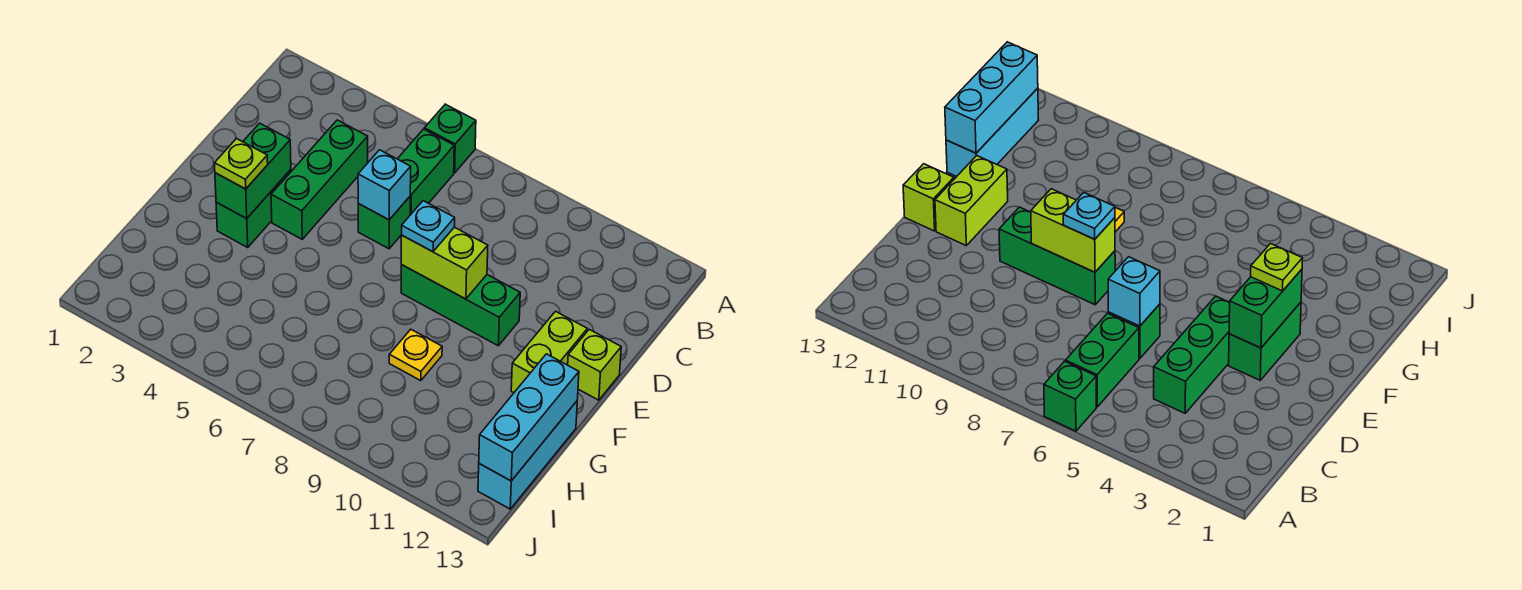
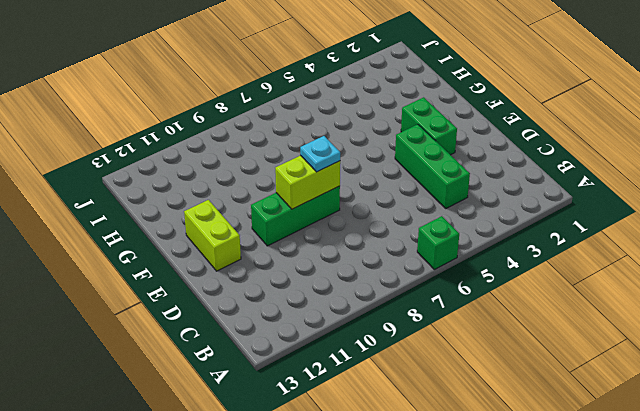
none -> green 1x2 brick [398,129,454,215]
none -> green 1x1 brick [358,197,410,249]
none -> lime 1x1 brick [568,329,621,400]

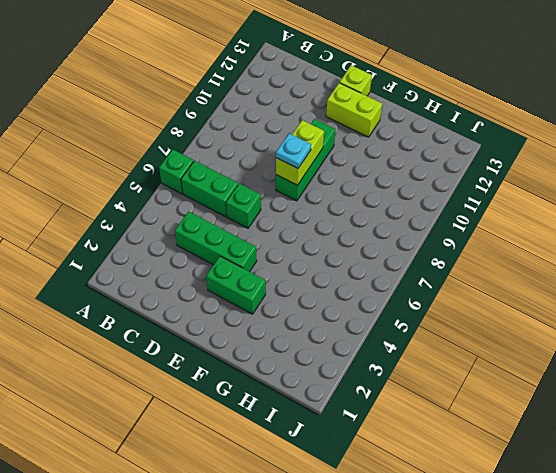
none -> yellow 1x1 plate [389,330,442,381]
none -> cyan 1x3 brick [478,401,577,509]
none -> cyan 1x1 brick [358,150,411,220]

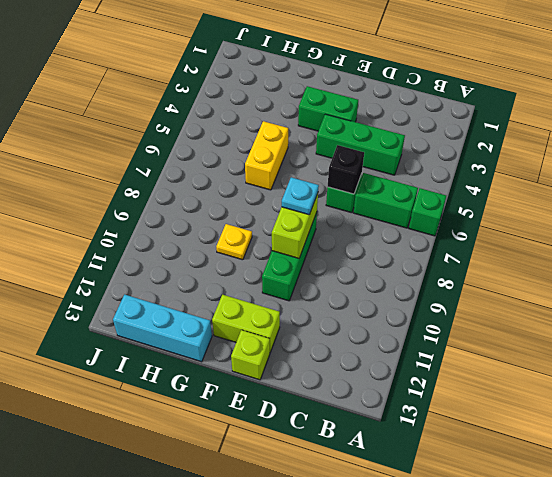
black 1x1 brick [328,145,364,194] -> cyan 1x1 brick [358,150,411,220]
yellow 1x2 brick [245,121,288,190] -> none
none -> green 1x2 brick [215,123,291,218]
none -> cyan 1x3 brick [479,354,579,481]
none -> lime 1x1 plate [215,138,268,189]

